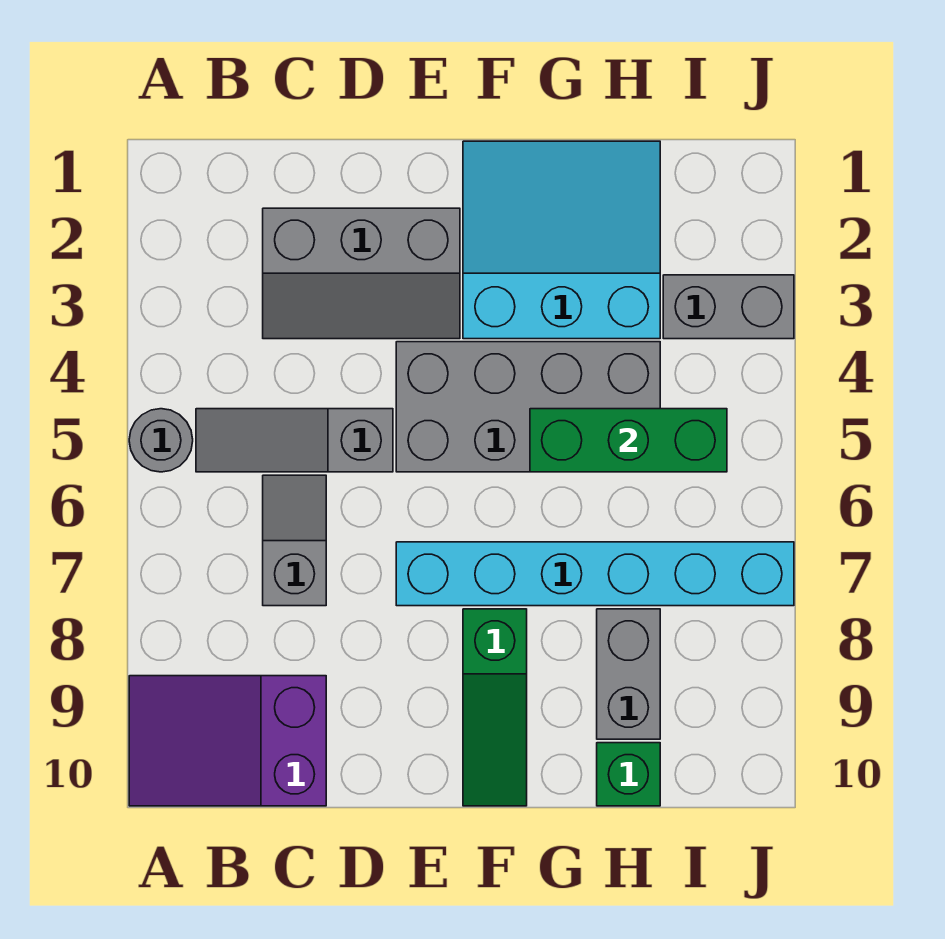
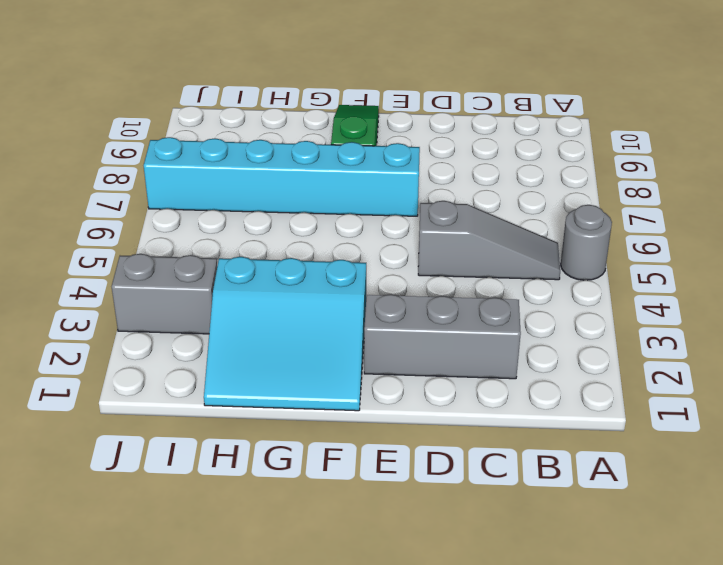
none -> purple 2x3 slope [129,676,326,806]
none -> grey 1x2 slope [263,475,326,606]
none -> grey 2x4 brick [396,342,660,472]

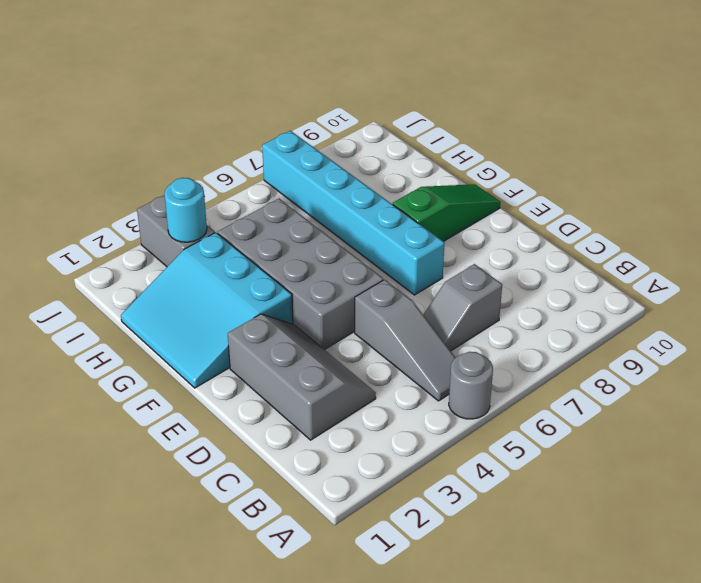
cyan 1x1 round brick [164,178,207,242] -> none
none -> purple 2x3 slope [129,676,326,806]
none -> grey 1x2 brick [597,609,660,739]
none -> green 1x1 brick [597,743,660,806]

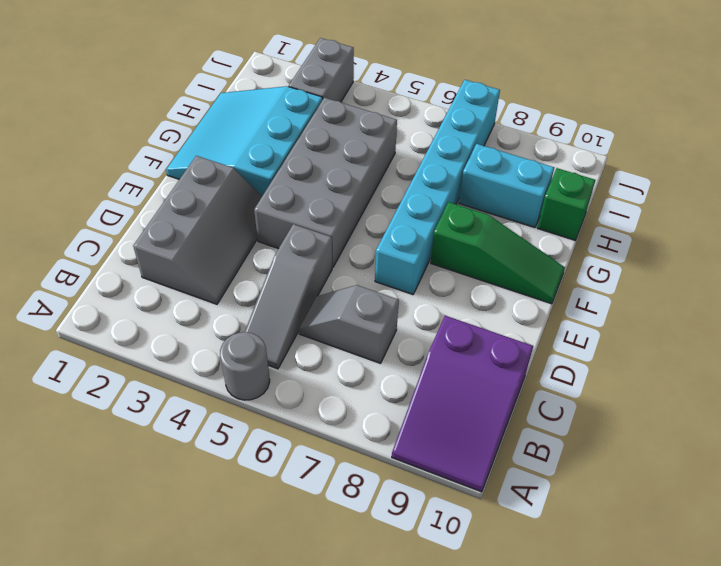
cyan 1x2 brick [459,144,554,228] -> grey 1x2 brick [597,609,660,739]
none -> green 1x3 brick [530,409,727,472]

